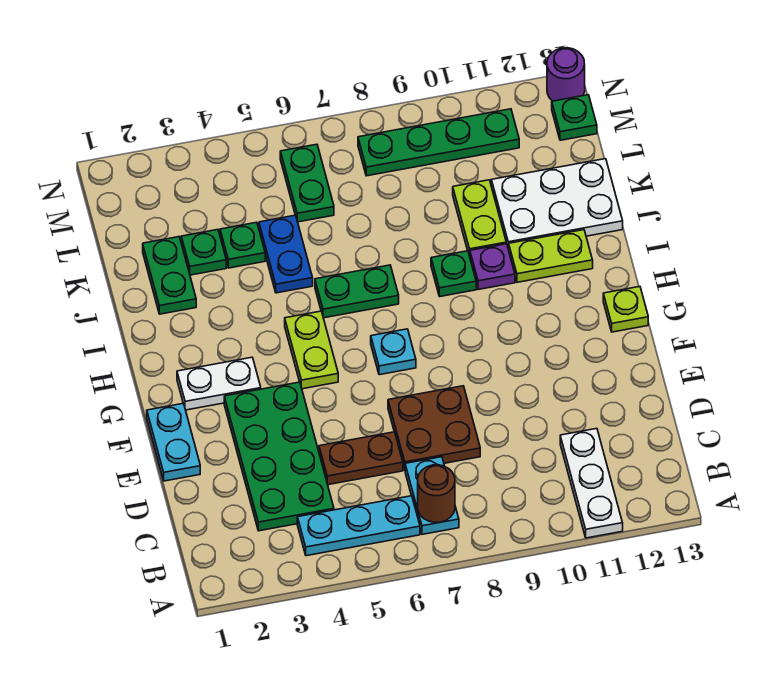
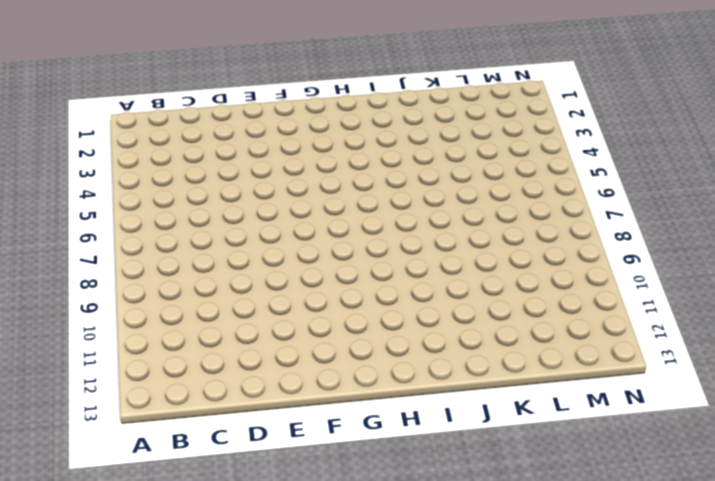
none -> white 1x3 plate [560,428,623,538]
none -> cyan 1x3 plate [297,496,420,556]
none -> cyan 1x2 plate [405,457,459,534]

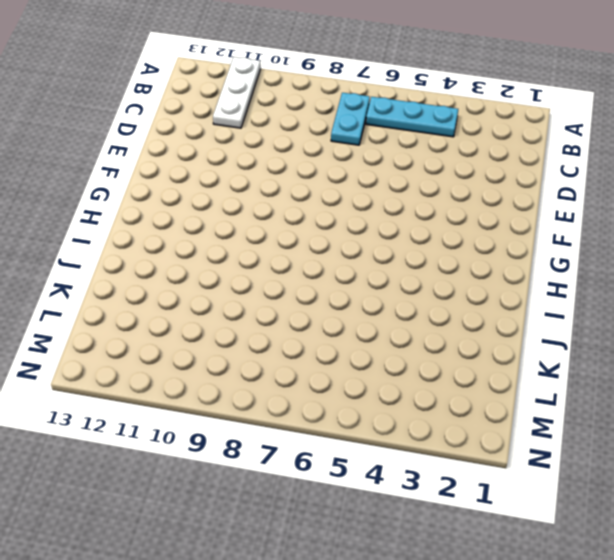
none -> green 2x4 plate [224,382,334,531]
none -> brown 1x2 plate [319,432,403,485]
none -> brown 2x2 plate [388,386,480,469]

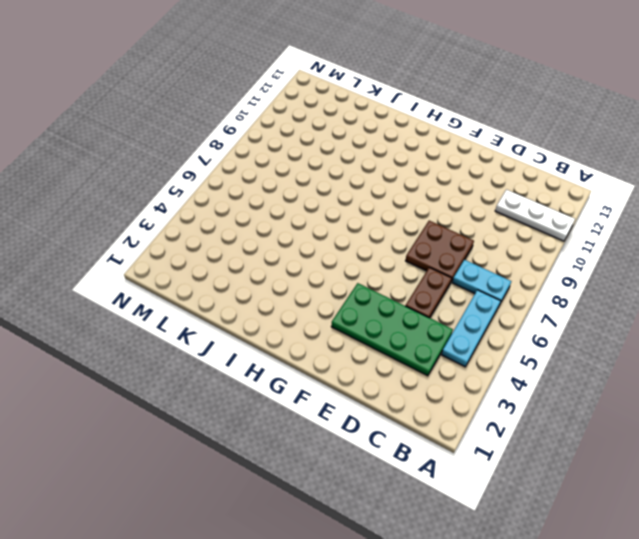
none -> cyan 1x2 plate [147,403,200,481]
none -> white 1x2 plate [177,357,261,410]
none -> lime 1x2 plate [285,311,338,389]

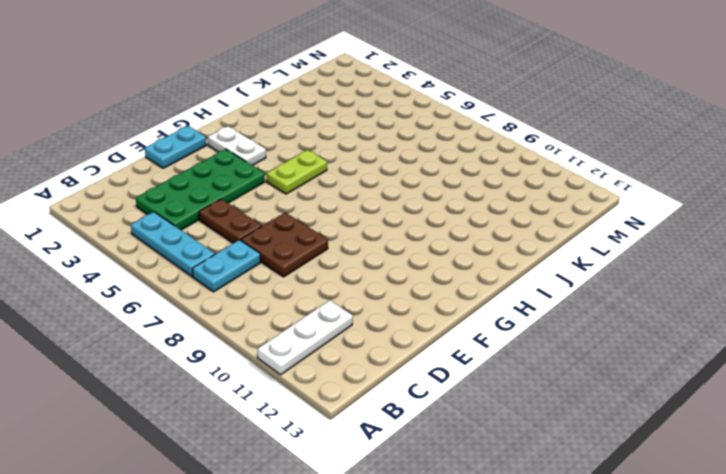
none -> cyan 1x1 plate [371,329,416,375]
none -> lime 1x1 plate [603,287,648,332]
none -> green 1x2 plate [315,265,399,318]

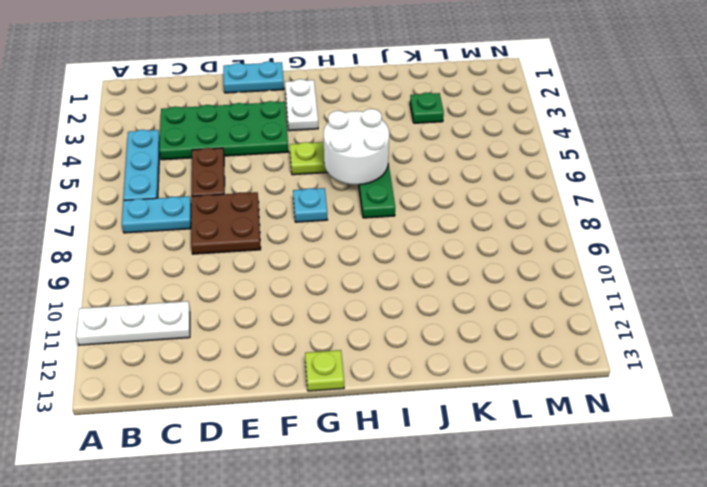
white 2x2 round brick [324,109,389,185] -> none
none -> green 1x1 plate [431,251,476,296]
none -> purple 1x1 plate [470,244,515,290]
none -> lime 1x2 plate [509,230,593,282]

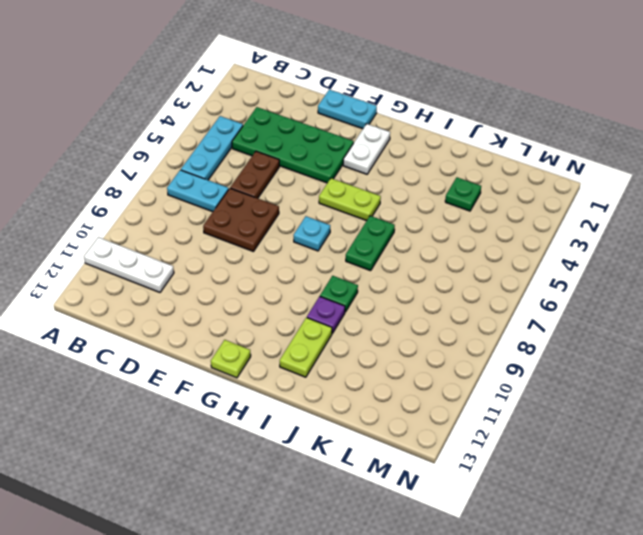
none -> green 1x2 plate [143,237,196,314]
none -> blue 1x2 plate [259,215,313,293]
none -> lime 1x2 plate [453,180,506,256]

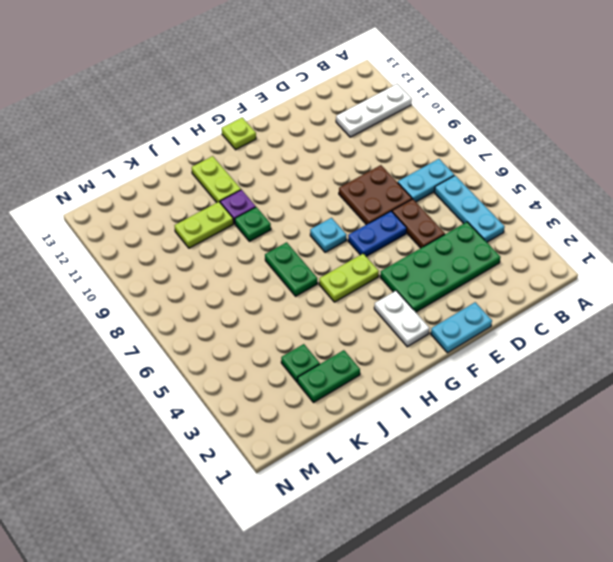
blue 1x2 plate [348,211,407,256] -> blue 1x2 plate moved to [259,215,313,293]
none -> white 2x3 plate [491,159,623,250]
none -> green 1x1 plate [220,222,265,268]
none -> green 1x2 plate [280,144,334,222]

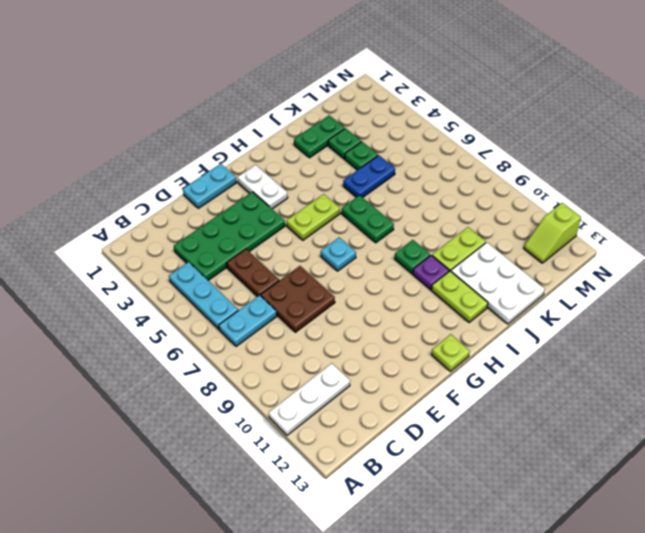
lime 1x2 slope [524,203,581,263] -> none
none -> green 1x2 plate [280,144,334,222]
none -> green 1x4 plate [358,109,519,176]
none -> green 1x1 plate [552,95,597,140]

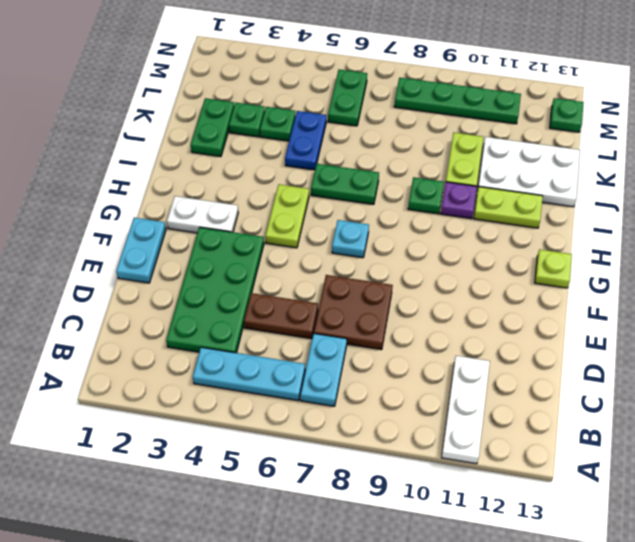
none -> purple 1x1 round brick [547,48,585,101]
none -> brown 1x1 round brick [418,465,455,522]

